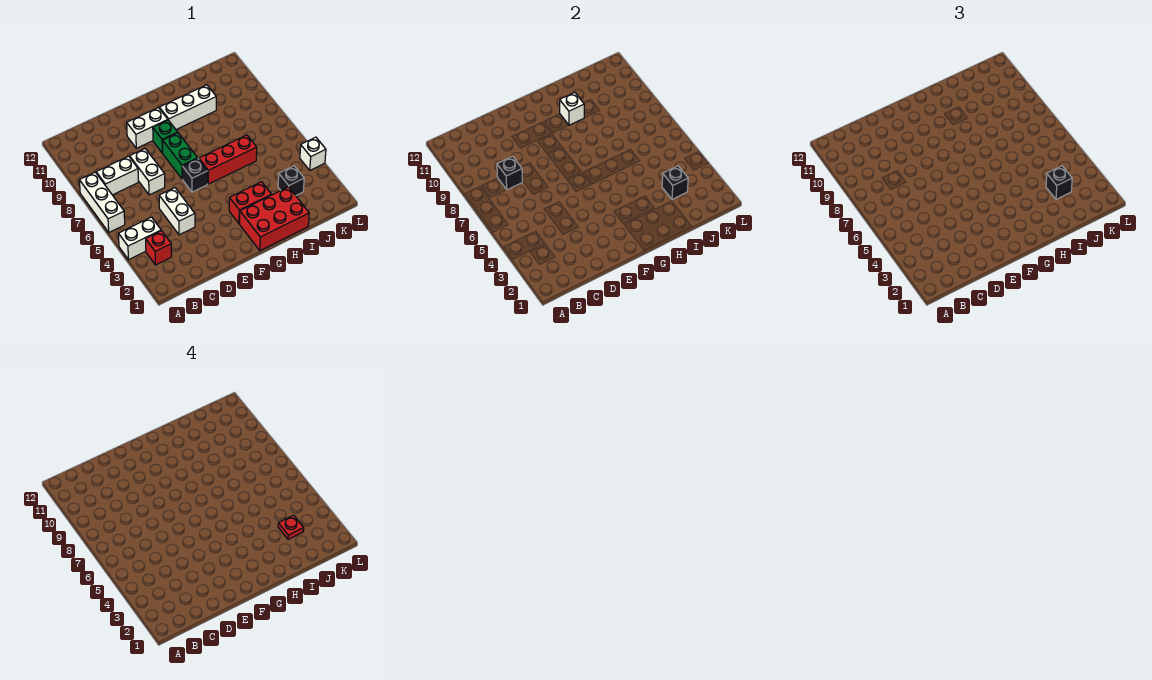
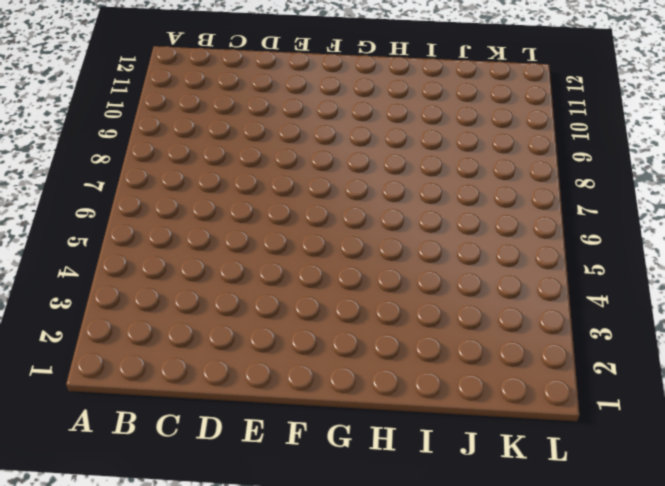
none -> white 1x2 brick [118,217,161,260]
none -> white 1x3 brick [79,172,125,232]
none -> red 1x1 brick [146,231,172,265]

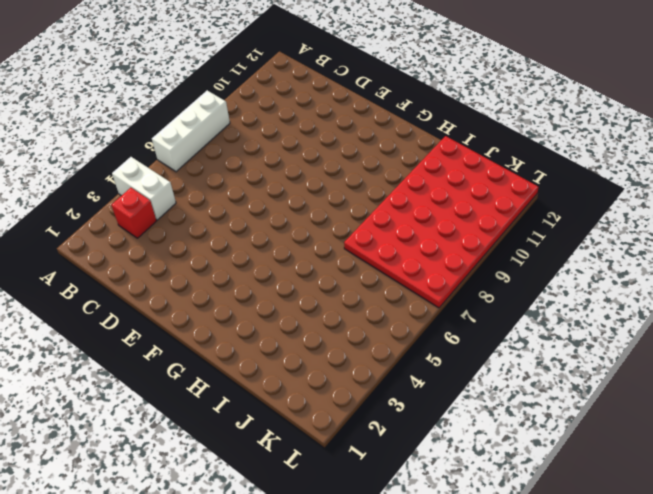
red 4x6 plate [344,136,538,308] -> white 1x3 brick [159,85,216,129]
none -> white 1x2 brick [96,156,138,195]
none -> white 1x2 brick [159,188,195,235]
none -> white 1x2 brick [130,149,165,195]

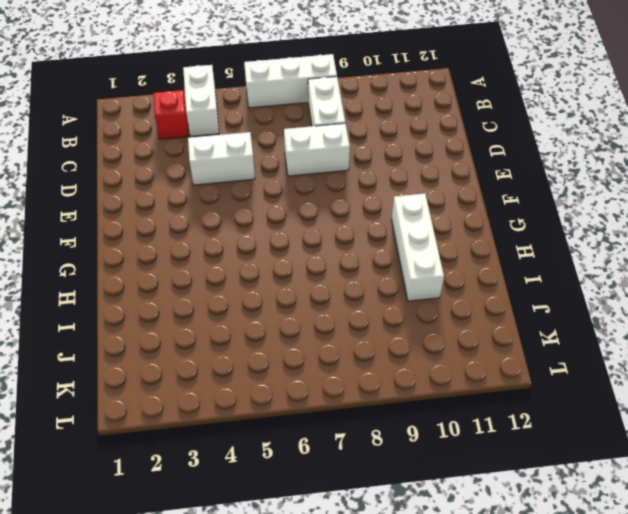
none -> white 1x2 brick [127,108,168,148]
none -> black 1x1 brick [182,159,208,192]
none -> green 1x2 brick [163,133,198,179]

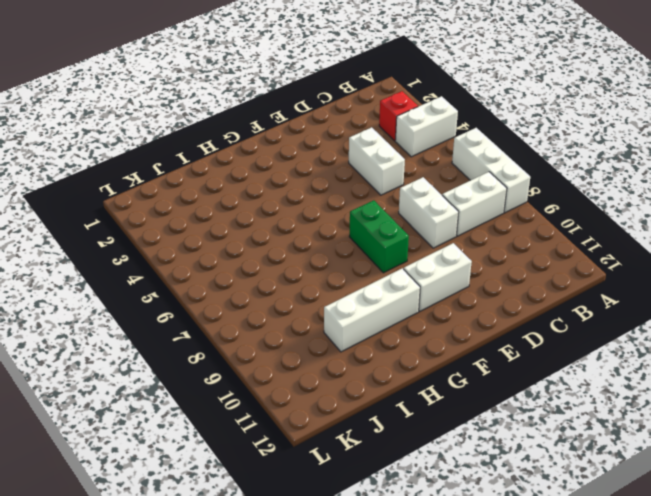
none -> black 1x1 brick [182,159,208,192]
none -> green 1x1 brick [153,120,178,153]
none -> red 2x3 brick [239,187,309,251]

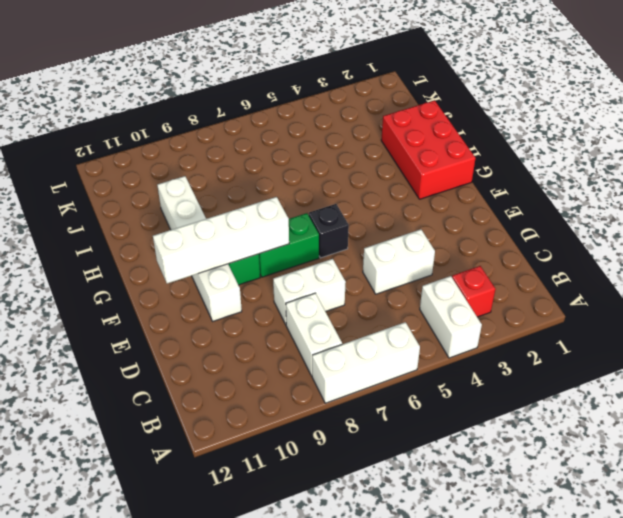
white 1x4 brick [153,197,289,284] -> none
none -> red 1x2 brick [229,182,272,223]
none -> red 1x3 brick [199,135,257,184]
none -> black 1x1 brick [278,166,304,196]

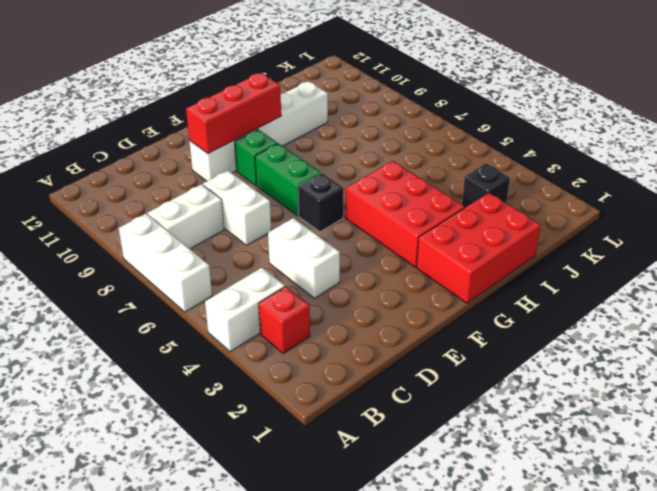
red 1x3 brick [186,73,281,154] -> red 1x3 brick moved to [199,135,257,184]
red 2x3 brick [345,161,465,267] -> red 1x2 brick [229,182,272,223]
none -> white 1x1 brick [300,137,326,170]
none -> black 1x1 brick [497,156,522,190]
none -> white 1x1 brick [560,92,584,125]

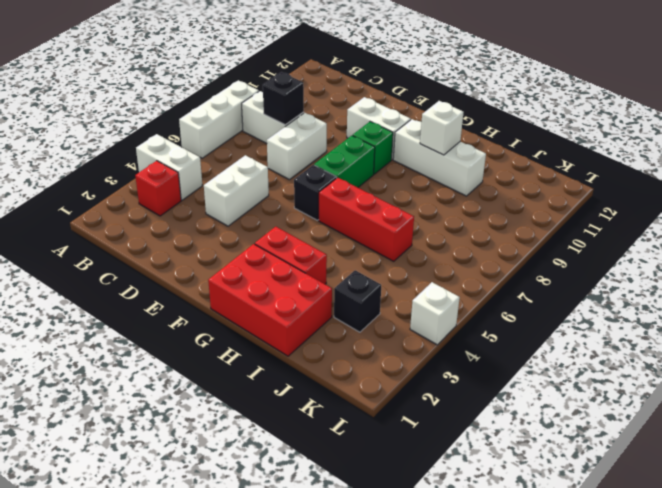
none -> black 1x1 brick [662,166,688,199]
none -> black 1x1 brick [1046,166,1072,199]
none -> red 1x1 plate [278,515,304,539]

